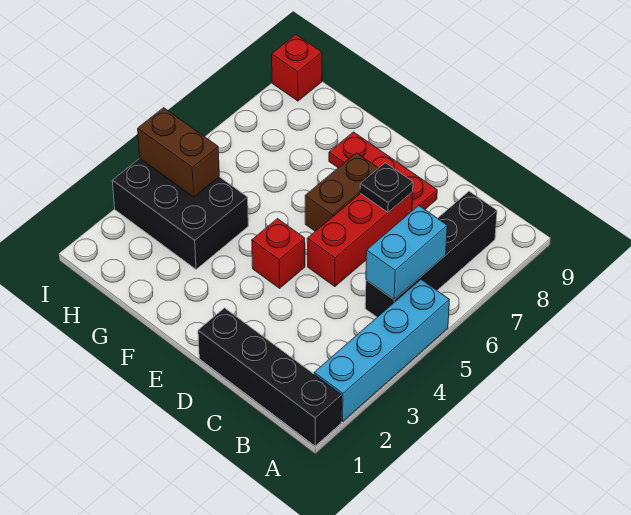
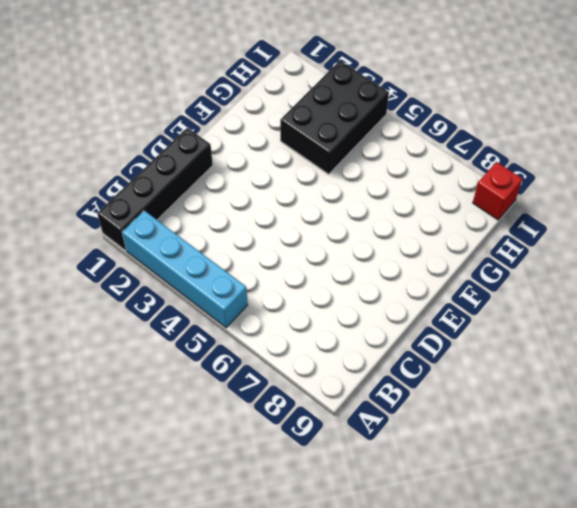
none -> black 1x4 brick [365,191,497,317]
none -> red 1x3 brick [307,192,413,287]
none -> red 1x3 plate [329,132,437,211]

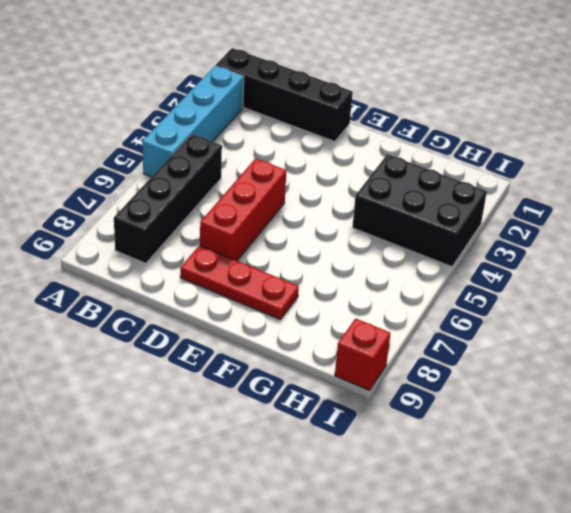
none -> red 1x1 brick [252,219,305,288]
none -> brown 1x2 brick [305,153,378,231]
none -> cyan 1x2 brick [366,206,447,300]

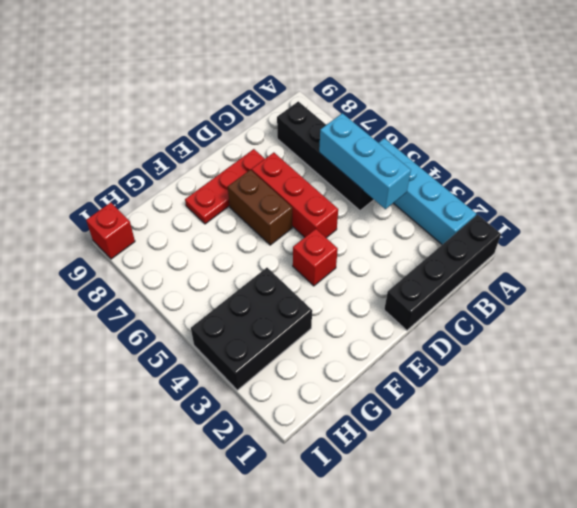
cyan 1x3 brick [319,113,411,209] -> cyan 1x2 brick [366,206,447,300]
none -> black 1x1 plate [360,163,413,212]
none -> brown 1x2 brick [138,108,219,197]

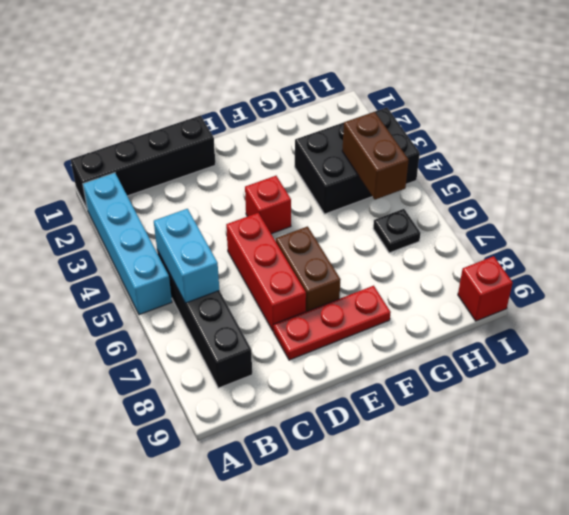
brown 1x2 brick [342,112,409,200] -> brown 1x2 brick turned to [138,108,219,197]
black 1x1 plate [373,209,421,253] -> black 1x1 plate moved to [360,163,413,212]

